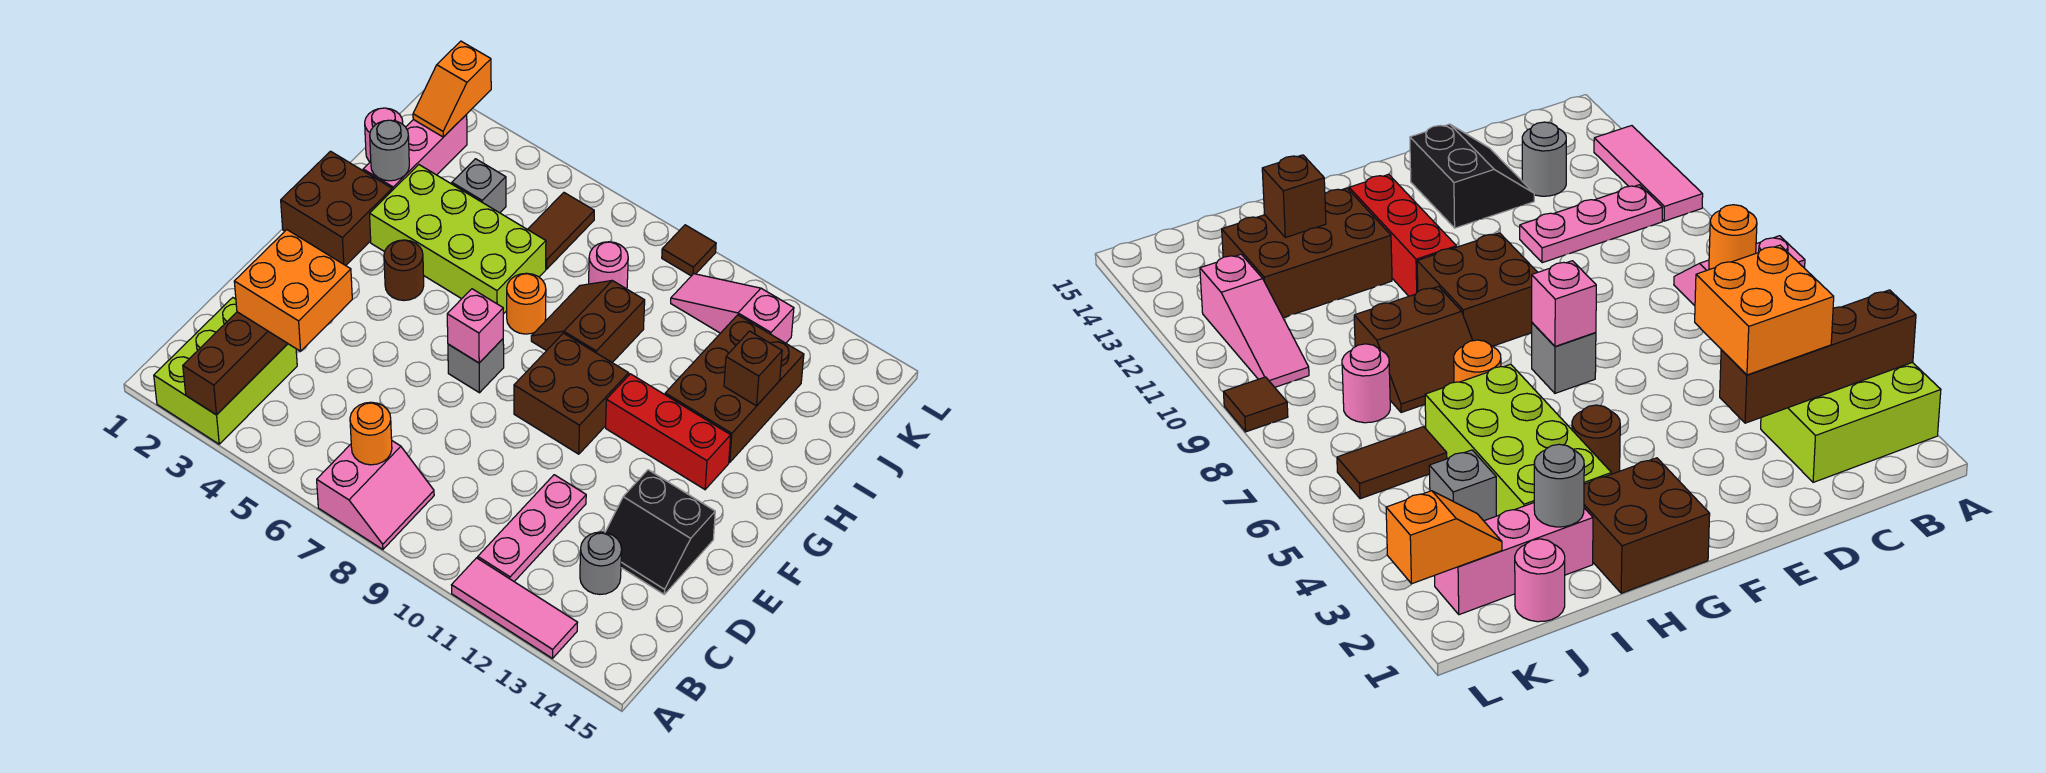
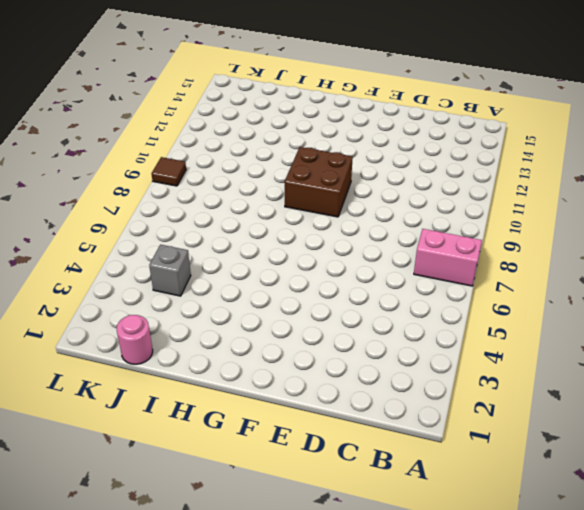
none -> lime 2x3 brick [154,298,297,444]
none -> pink 1x3 tile [452,558,578,659]
none -> pink 1x3 plate [478,475,586,582]

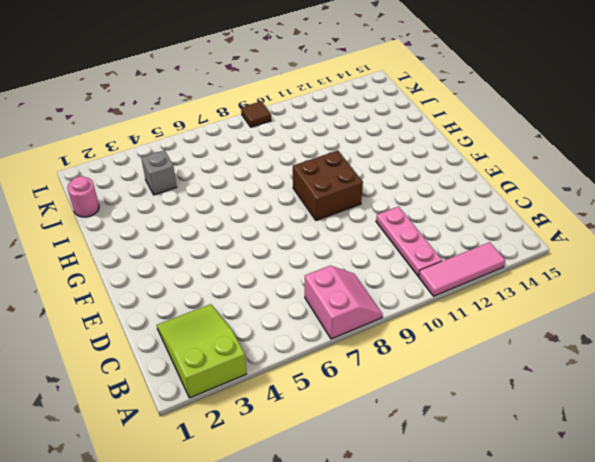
lime 2x3 slope [157,304,246,398] -> lime 2x3 brick [154,298,297,444]
none -> grey 1x1 round brick [580,532,622,594]
none -> black 2x2 slope [605,470,715,594]
none -> grey 1x1 brick [448,339,504,393]

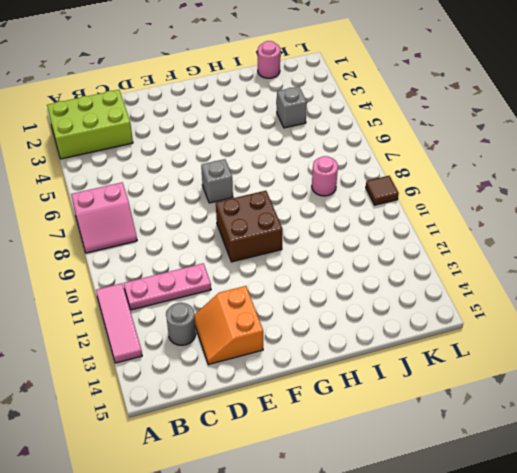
orange 2x2 slope [194,286,263,365] -> black 2x2 slope [605,470,715,594]
none -> brown 2x2 brick [281,151,392,266]
none -> brown 1x1 round brick [384,240,424,301]
none -> red 1x3 brick [606,374,731,489]

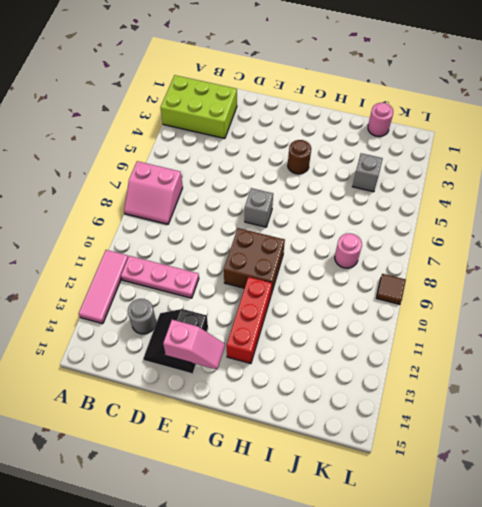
pink 1x2 slope [163,320,225,370] -> none
none -> brown 2x2 brick [281,151,392,266]
none -> lime 2x4 brick [370,165,546,314]
none -> orange 1x1 round brick [507,273,546,334]

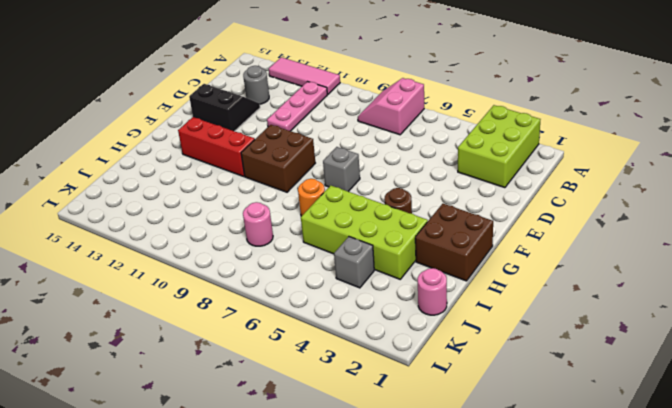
none -> brown 2x2 slope [531,281,645,363]
none -> brown 2x3 brick [665,315,804,462]
none -> pink 1x3 brick [363,115,467,190]

